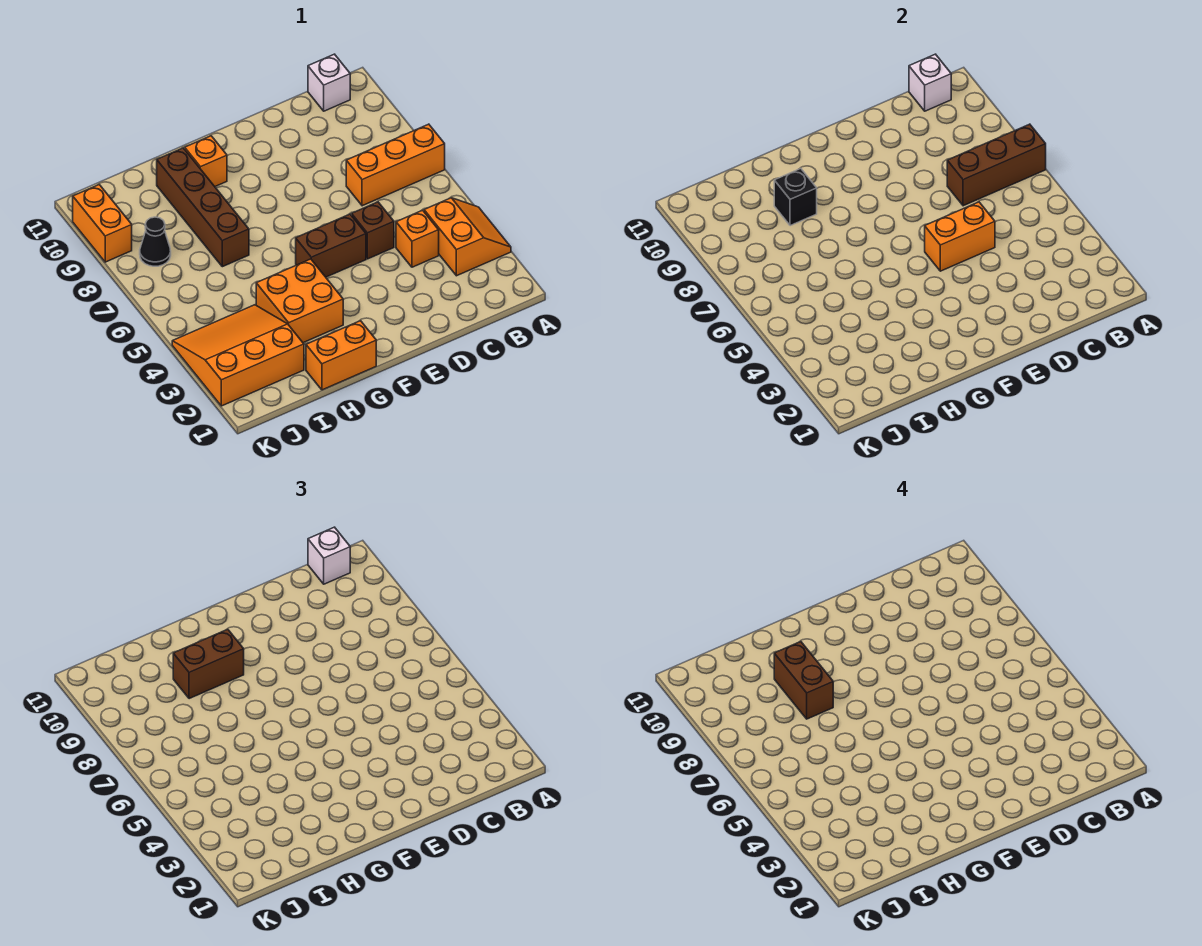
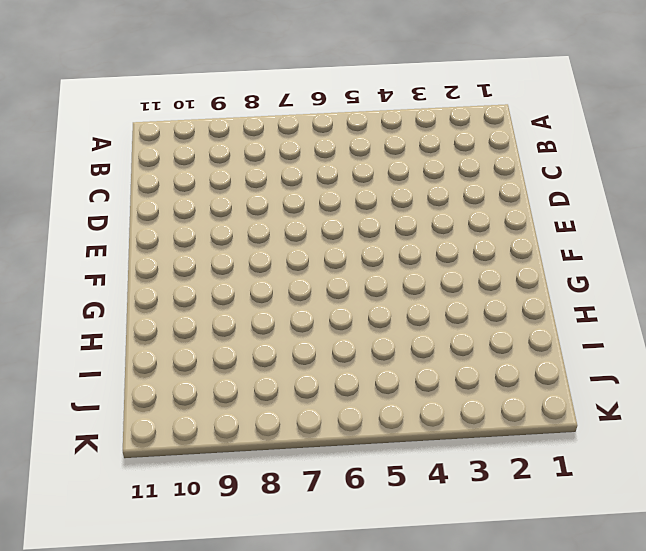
none -> orange 2x2 slope [424,198,511,276]
none -> orange 1x3 brick [346,124,445,206]
none -> white 1x1 brick [308,54,350,111]

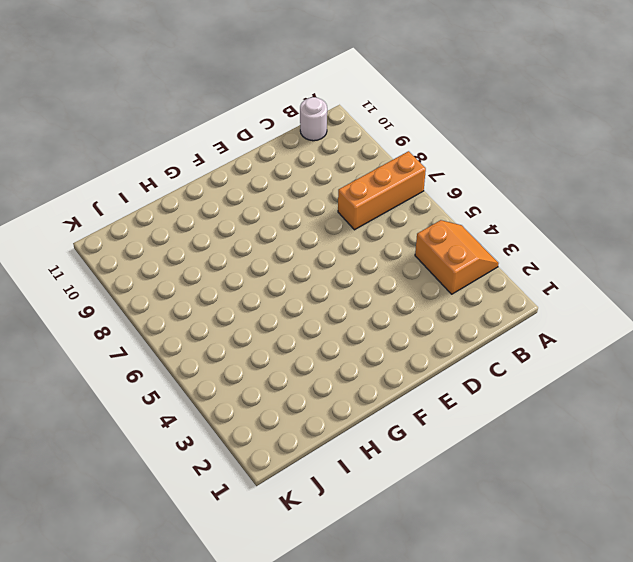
white 1x1 round brick [300,97,327,141] -> white 1x1 brick [308,54,350,111]
none -> orange 1x1 brick [396,210,439,267]
none -> brown 1x1 brick [352,202,394,259]
none -> brown 1x2 brick [296,214,366,277]

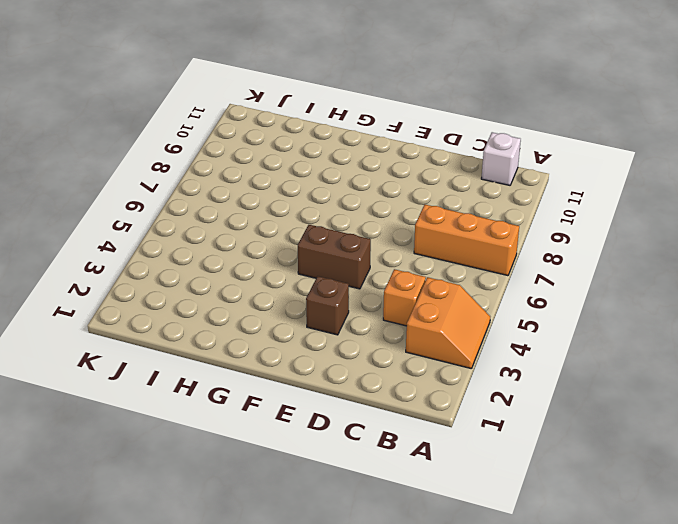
brown 1x1 brick [306,276,349,335] -> brown 1x1 brick moved to [352,202,394,259]
none -> orange 1x2 brick [306,321,376,390]
none -> orange 2x2 brick [256,259,343,343]
none -> orange 1x1 brick [185,136,227,186]

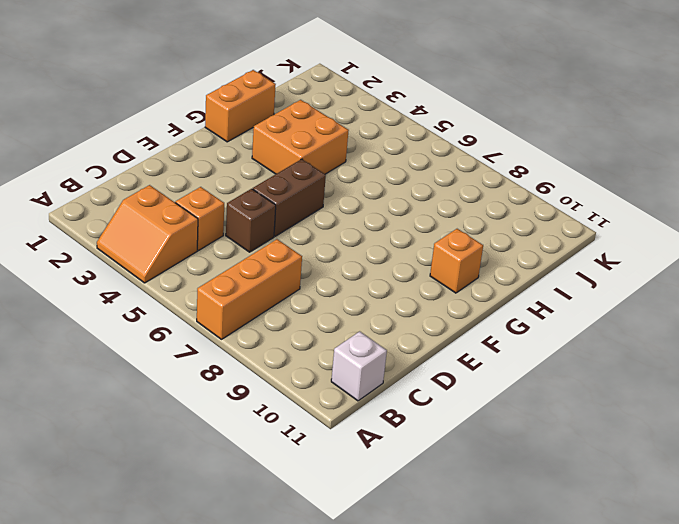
none -> brown 1x4 brick [157,148,249,267]
none -> orange 3x3 slope [172,305,304,406]
none -> black 1x1 cone [140,217,171,266]

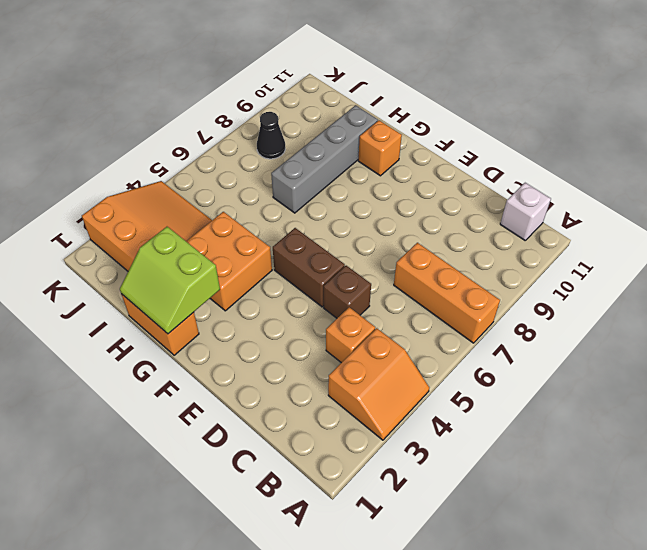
lime 2x2 slope [120,227,220,334] -> none
grey 1x4 brick [271,105,378,213] -> brown 1x4 brick [157,148,249,267]
none -> orange 1x2 brick [73,185,132,262]
none -> brown 1x3 brick [947,124,1046,206]
none -> white 1x1 brick [909,54,951,111]

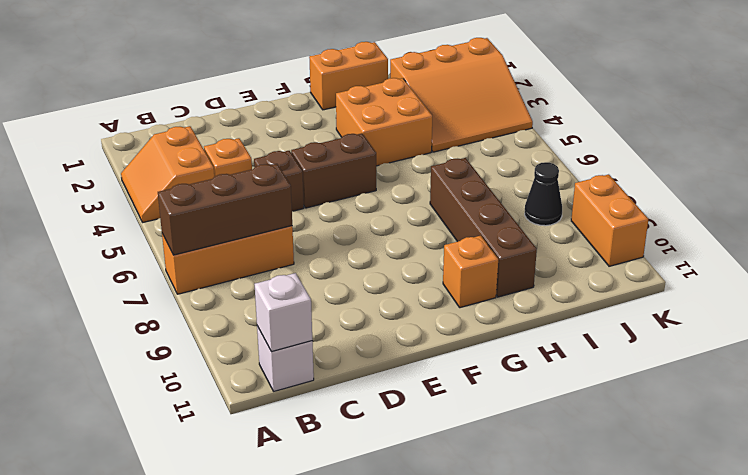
none -> orange 1x2 brick [925,202,995,271]
none -> black 1x1 brick [774,169,817,226]
none -> white 1x1 brick [308,527,350,584]

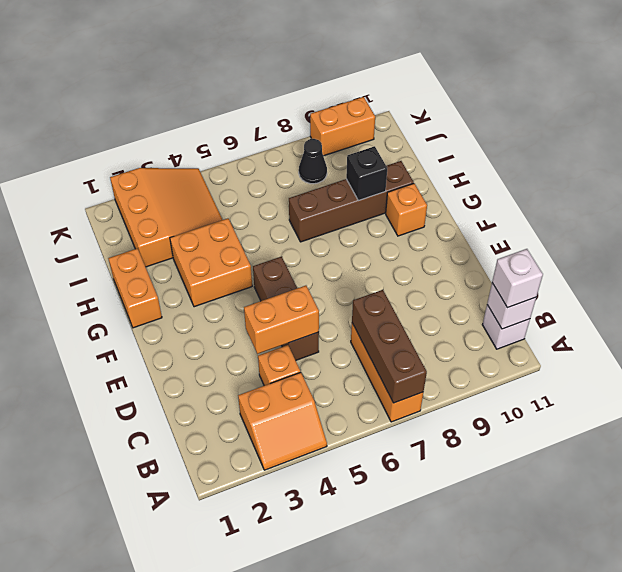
orange 1x2 brick [244,286,319,354] -> orange 1x2 brick turned to [925,202,995,271]
none -> brown 1x2 brick [173,629,244,699]
none -> brown 1x2 brick [774,642,833,719]

